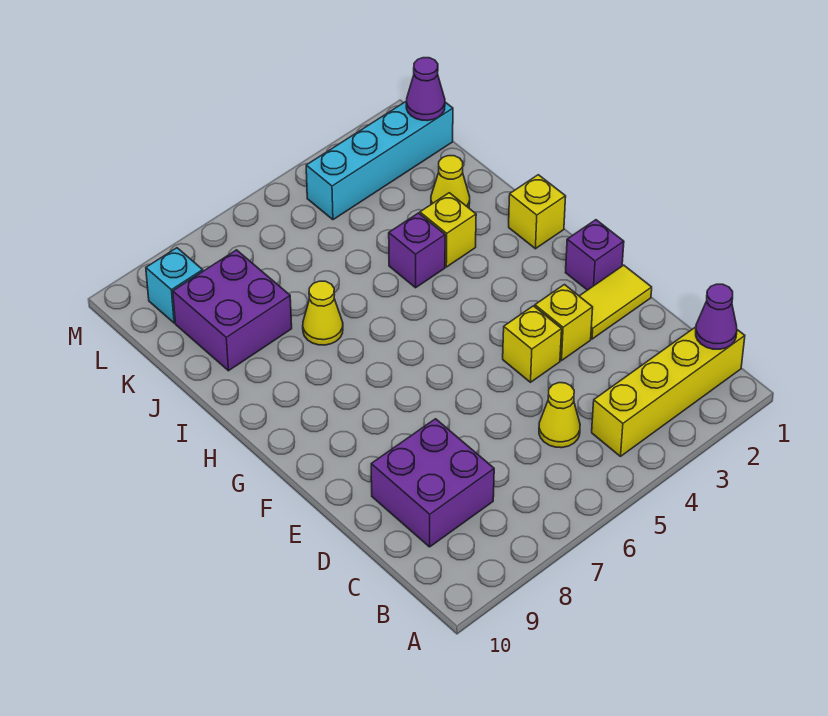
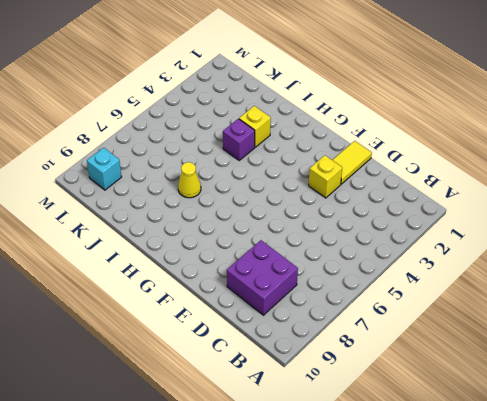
none -> yellow 1x4 brick [592,327,745,456]
none -> yellow 1x1 cone [539,383,580,448]
none -> yellow 1x1 brick [503,306,562,382]

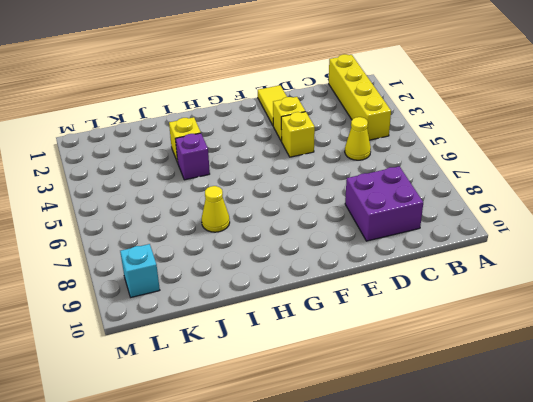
none -> purple 1x1 brick [566,220,624,290]
none -> yellow 1x1 brick [509,175,566,249]
none -> yellow 1x1 cone [431,156,470,208]

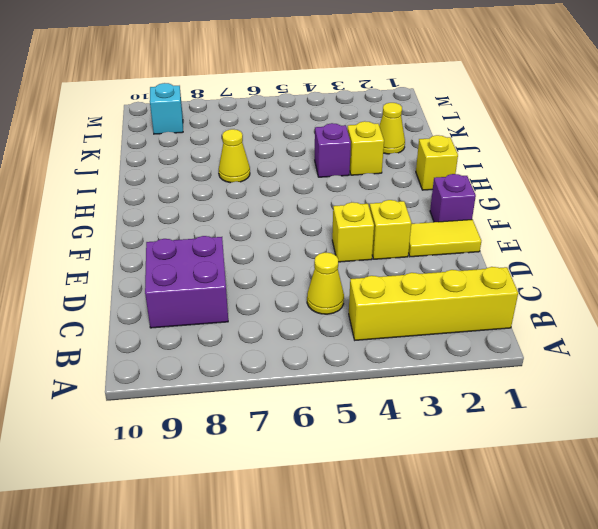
none -> purple 2x2 brick [173,250,292,371]
none -> cyan 1x4 brick [306,101,453,220]
none -> purple 1x1 cone [696,284,737,349]

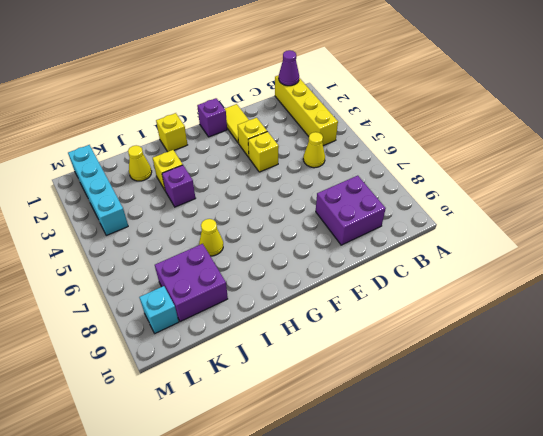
none -> purple 1x1 cone [406,58,445,121]

